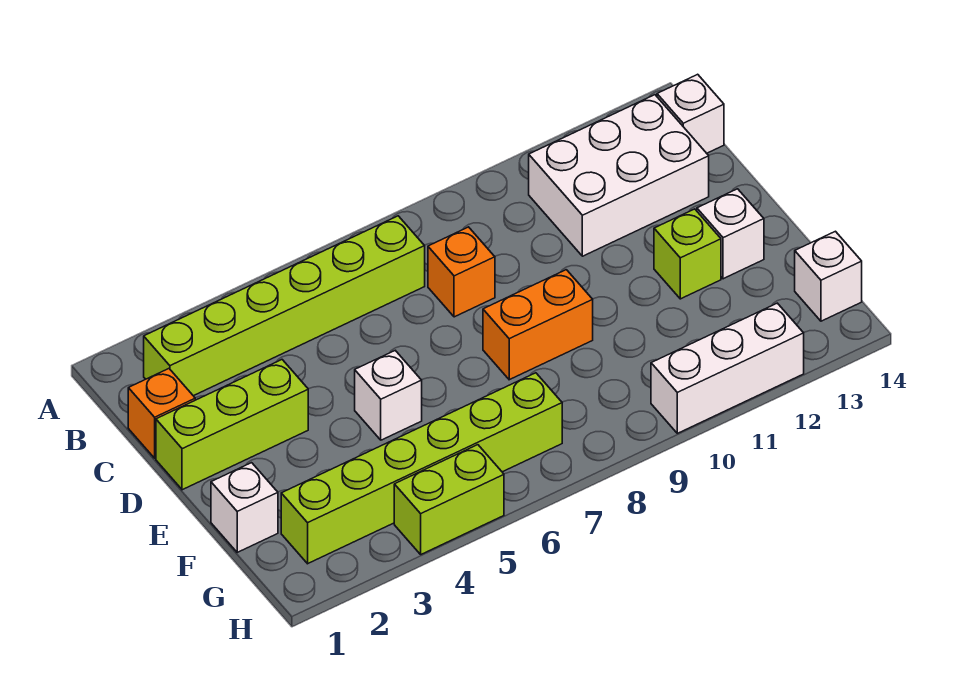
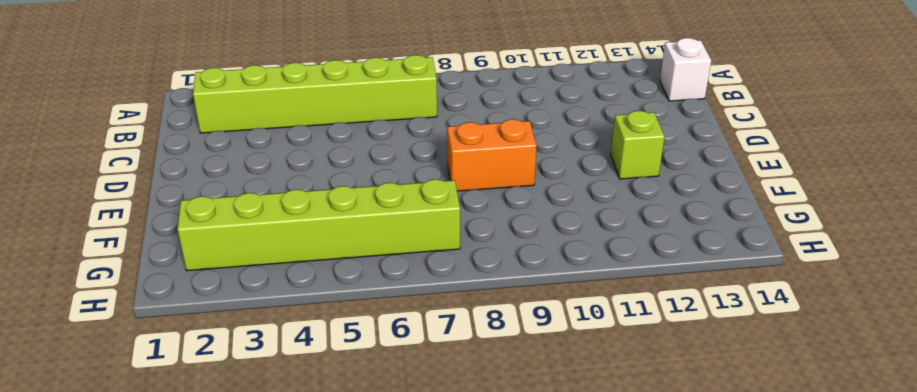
none -> white 2x3 brick [529,95,709,256]
none -> orange 1x1 brick [128,369,195,458]
none -> orange 1x1 brick [428,227,495,317]

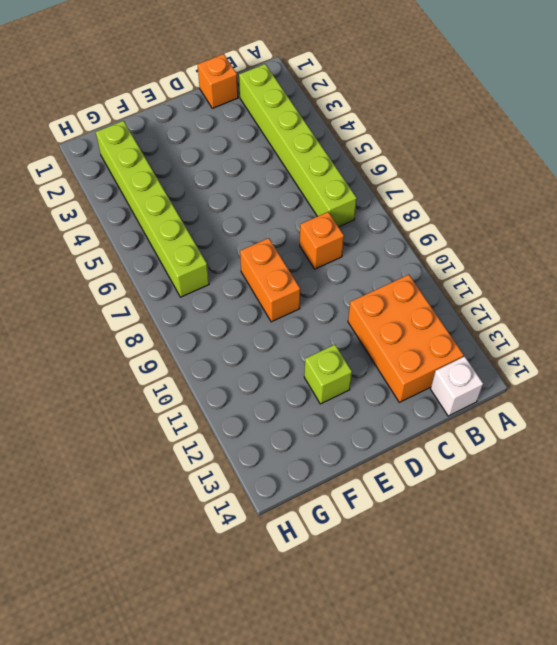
orange 2x3 brick [348,275,464,402] -> white 2x3 brick [529,95,709,256]
none -> lime 1x3 brick [156,360,308,490]
none -> white 1x1 brick [355,351,422,440]
none -> white 1x1 brick [697,189,764,279]

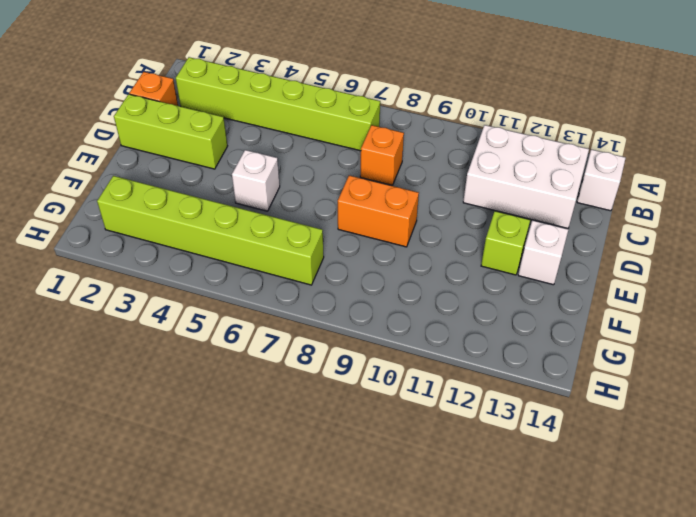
none -> white 1x1 brick [211,463,278,552]
none -> white 1x1 brick [795,231,862,321]
none -> lime 1x2 brick [394,445,504,554]

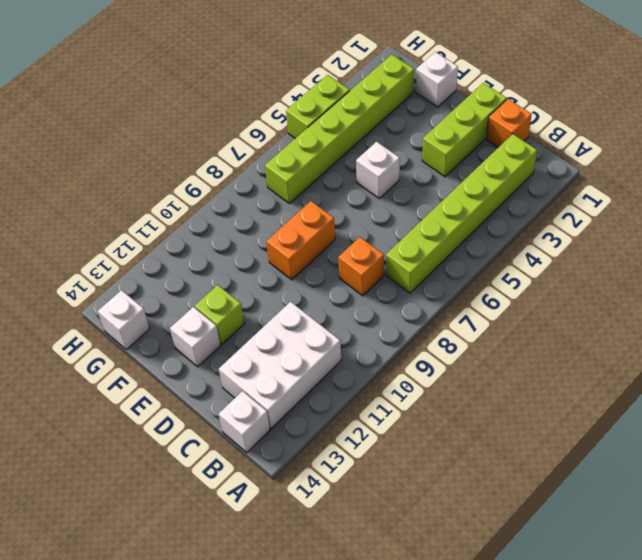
none -> white 1x3 brick [651,303,804,433]

